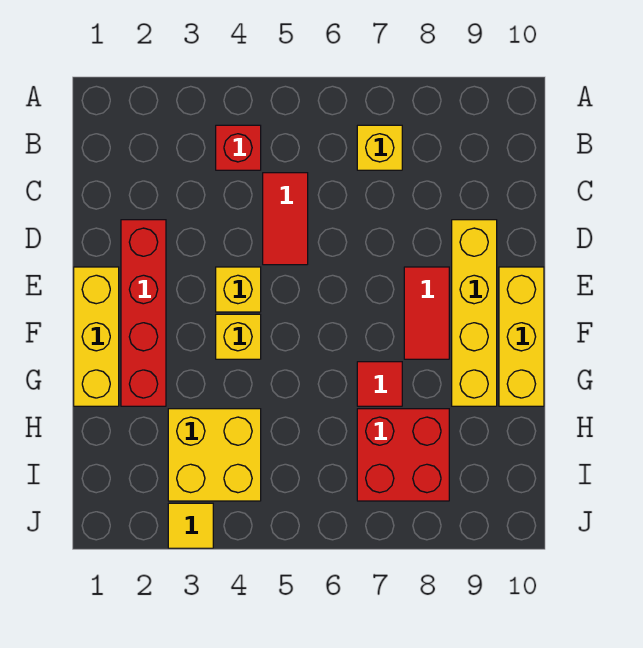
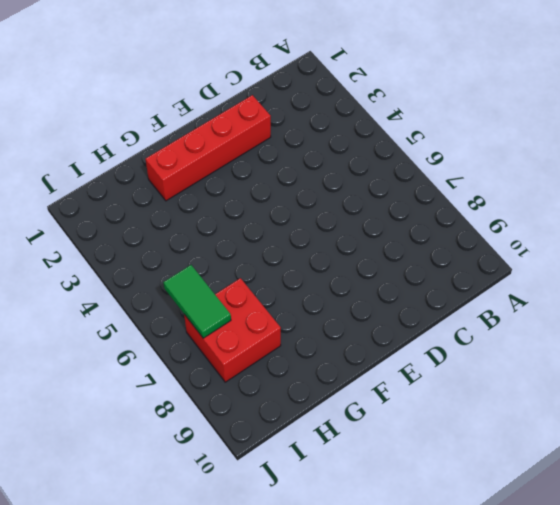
green 1x2 tile [163,265,231,338] -> none
none -> red 1x1 brick [216,125,261,170]
none -> yellow 1x1 brick [357,125,402,170]
none -> red 1x2 tile [263,173,308,265]

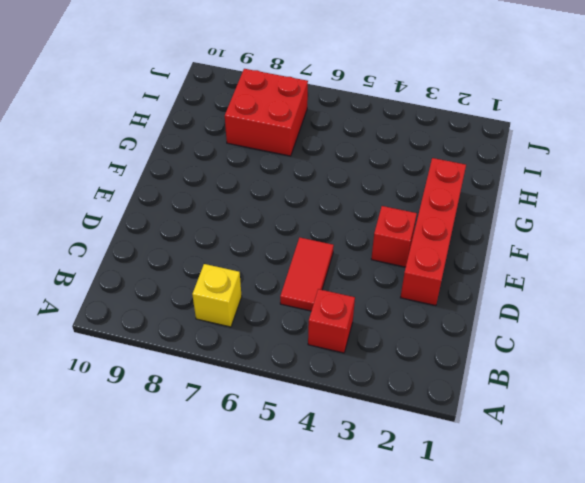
red 1x1 brick [371,206,417,267] -> none
none -> yellow 1x4 brick [452,220,497,406]
none -> yellow 1x3 brick [74,267,119,406]
none -> yellow 1x1 brick [216,267,261,312]

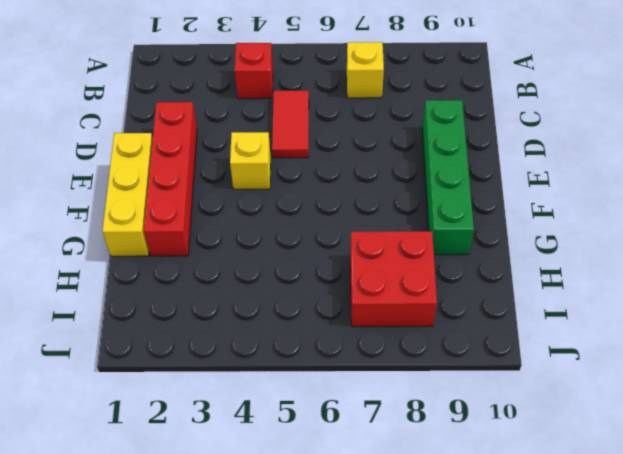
green 1x4 brick [422,100,474,255] -> yellow 1x4 brick [452,220,497,406]
none -> red 1x2 tile [404,267,449,359]
none -> yellow 1x3 brick [499,267,544,406]
none -> yellow 1x1 brick [216,314,261,359]

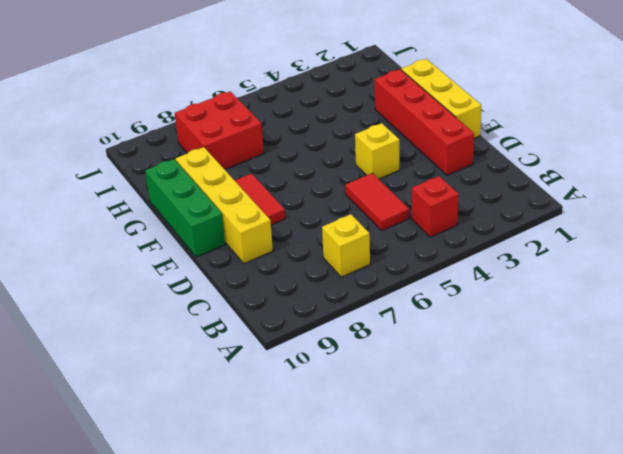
green 1x3 brick [145,159,225,257] -> yellow 1x3 brick [499,267,544,406]
none -> yellow 1x1 brick [216,314,261,359]
none -> red 1x1 tile [357,362,402,406]
none -> yellow 2x2 brick [168,409,261,501]

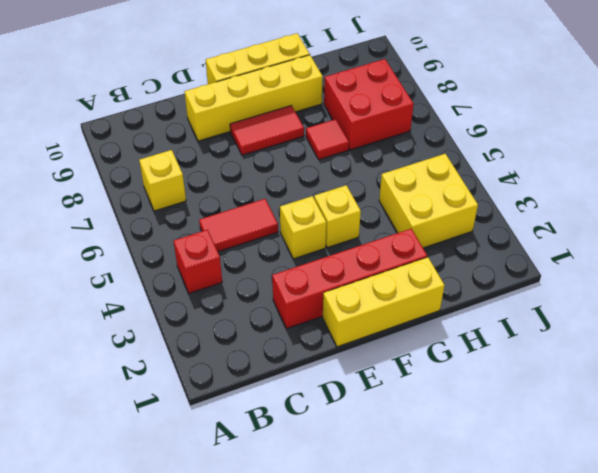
none -> yellow 1x1 tile [168,503,213,548]

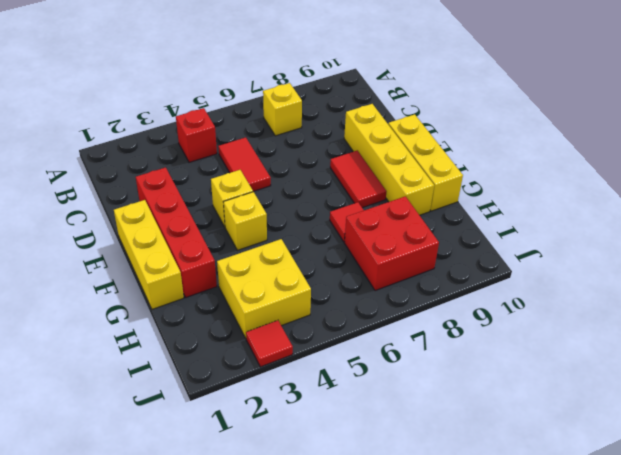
red 1x1 tile [246,320,293,367] -> yellow 1x1 tile [168,503,213,548]

